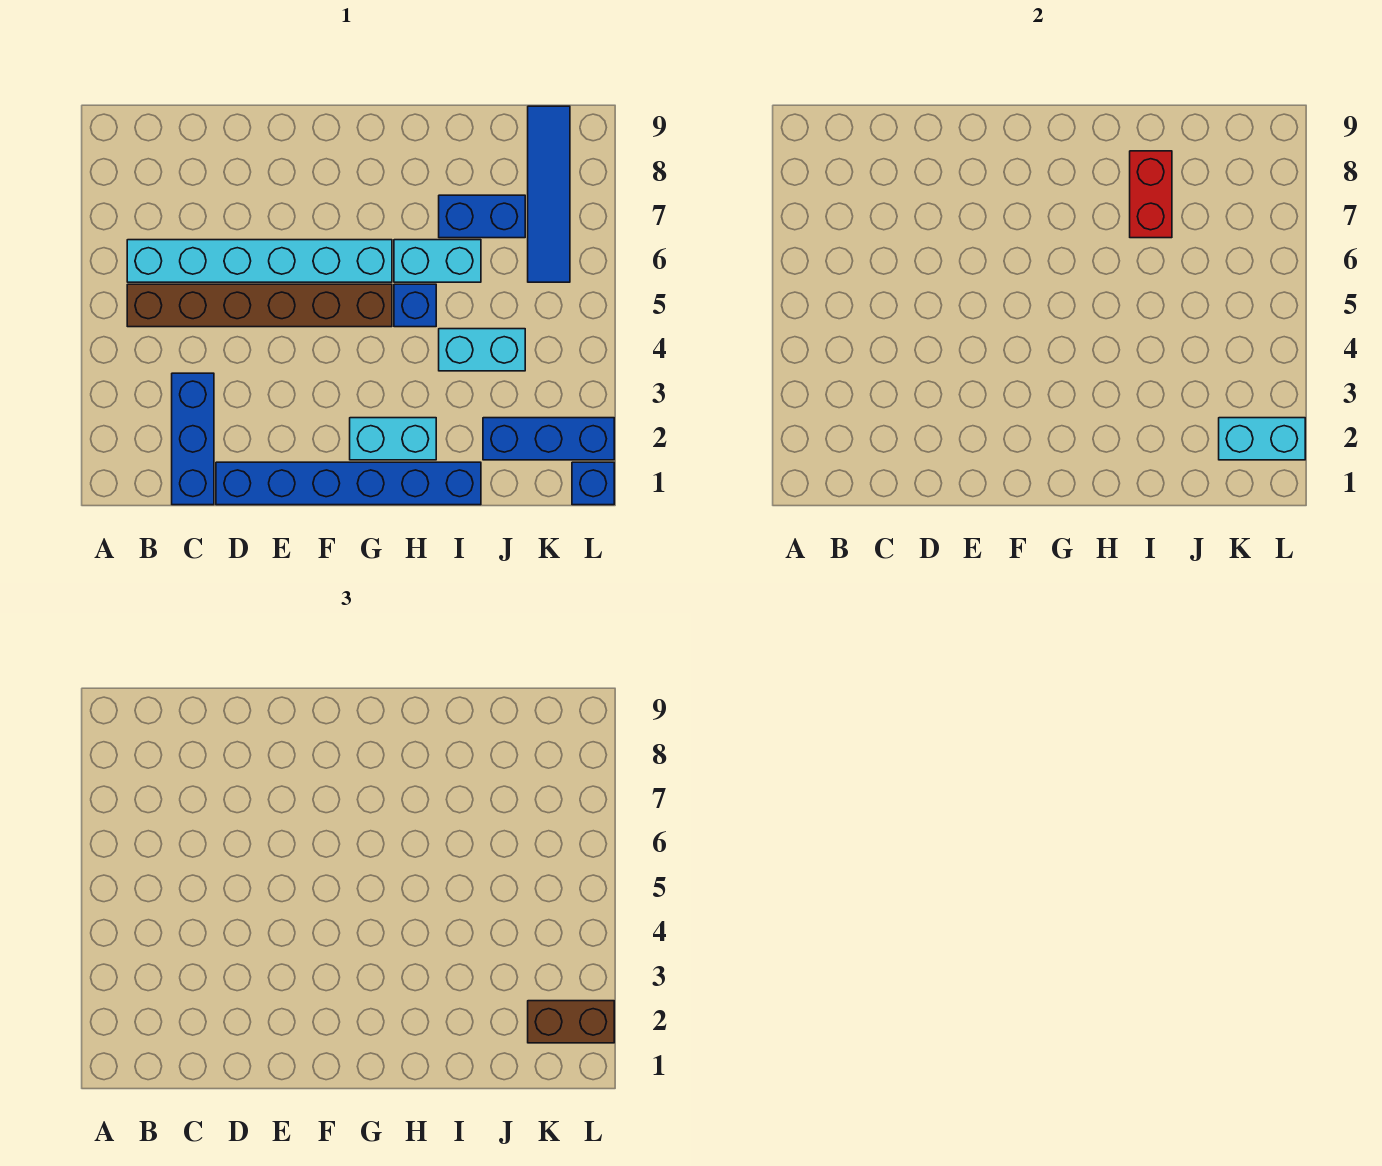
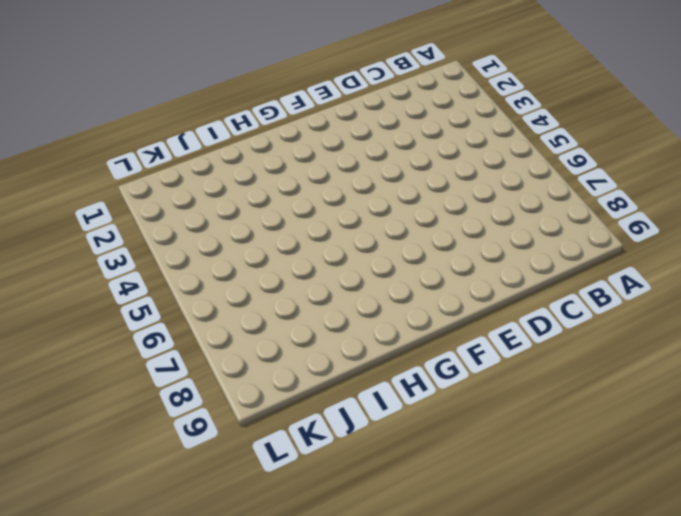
none -> brown 1x6 brick [127,284,392,327]
none -> cyan 1x6 brick [127,240,392,282]
none -> blue 1x3 brick [172,373,214,505]

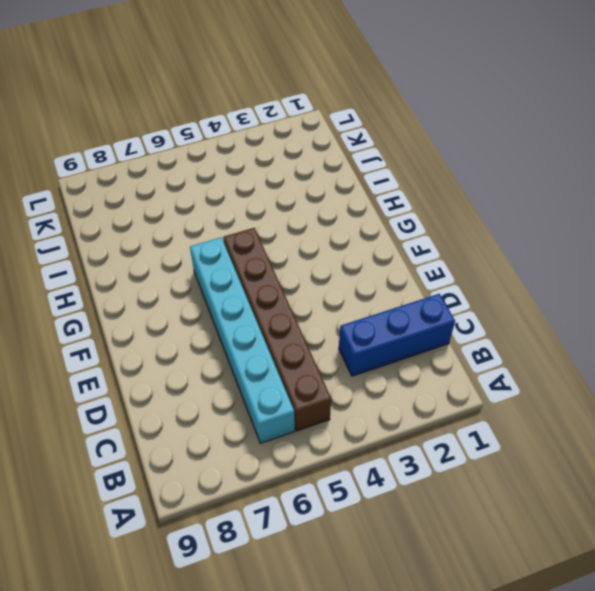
none -> blue 1x6 brick [216,462,481,505]
none -> cyan 1x2 brick [350,418,436,460]
none -> blue 1x1 brick [394,284,436,327]

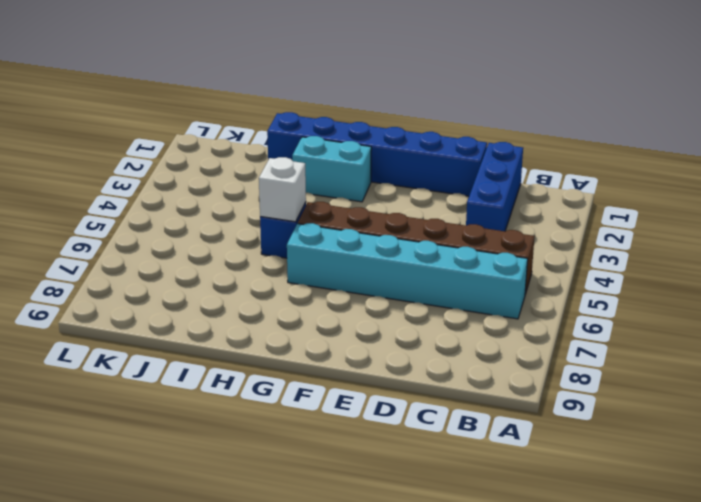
white 1x1 brick [259,157,306,222] -> none
none -> cyan 1x2 brick [394,240,481,282]
none -> cyan 1x2 brick [439,329,525,371]
none -> blue 1x2 brick [439,195,525,238]

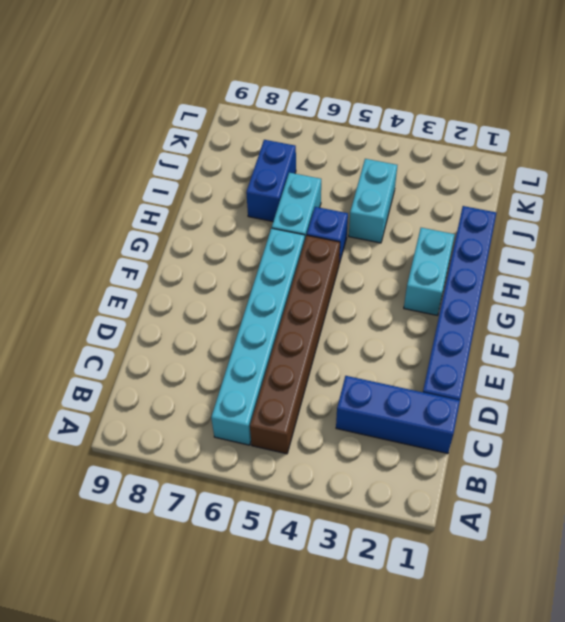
none -> blue 1x3 brick [483,418,614,460]
none -> blue 1x4 tile [528,106,570,282]
none -> blue 1x1 brick [572,462,614,505]

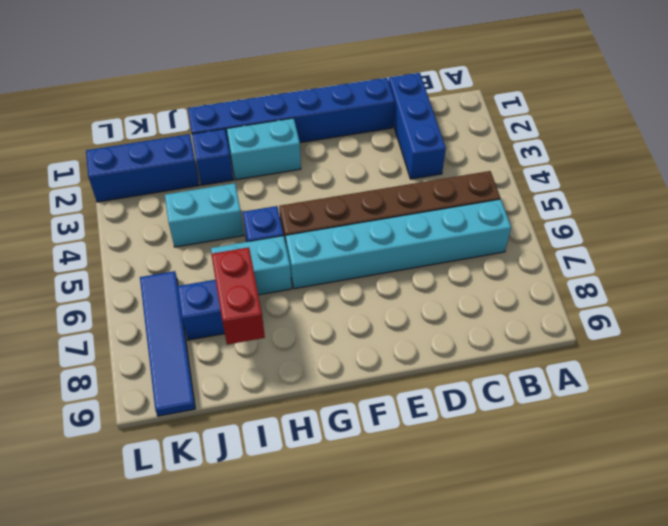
blue 1x1 brick [192,129,233,185] -> blue 1x1 brick moved to [572,462,614,505]
none -> cyan 1x2 brick [1219,418,1305,460]
none -> brown 1x2 brick [528,1001,614,1043]

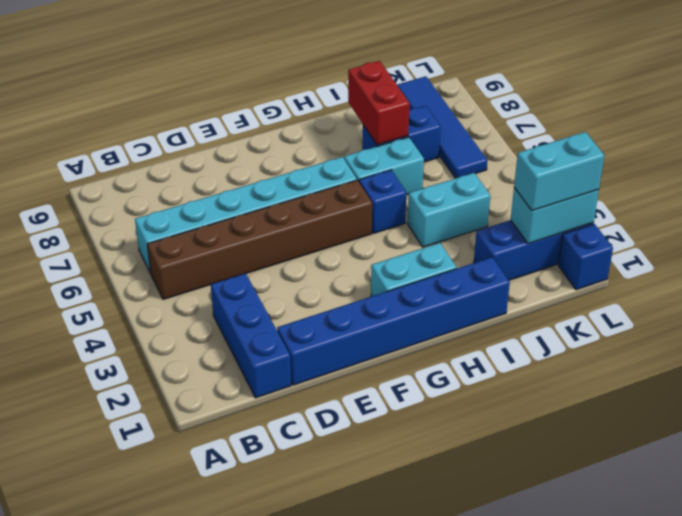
cyan 1x2 brick [514,132,604,211] -> brown 1x2 brick [528,1001,614,1043]

